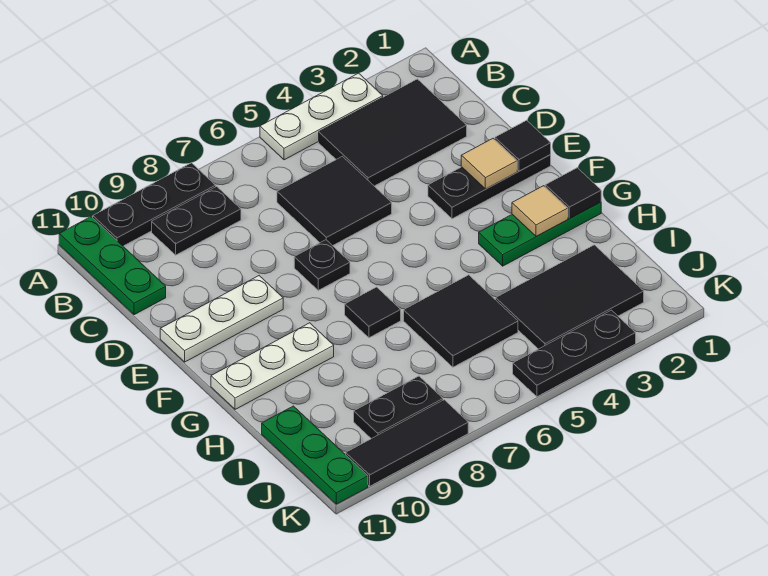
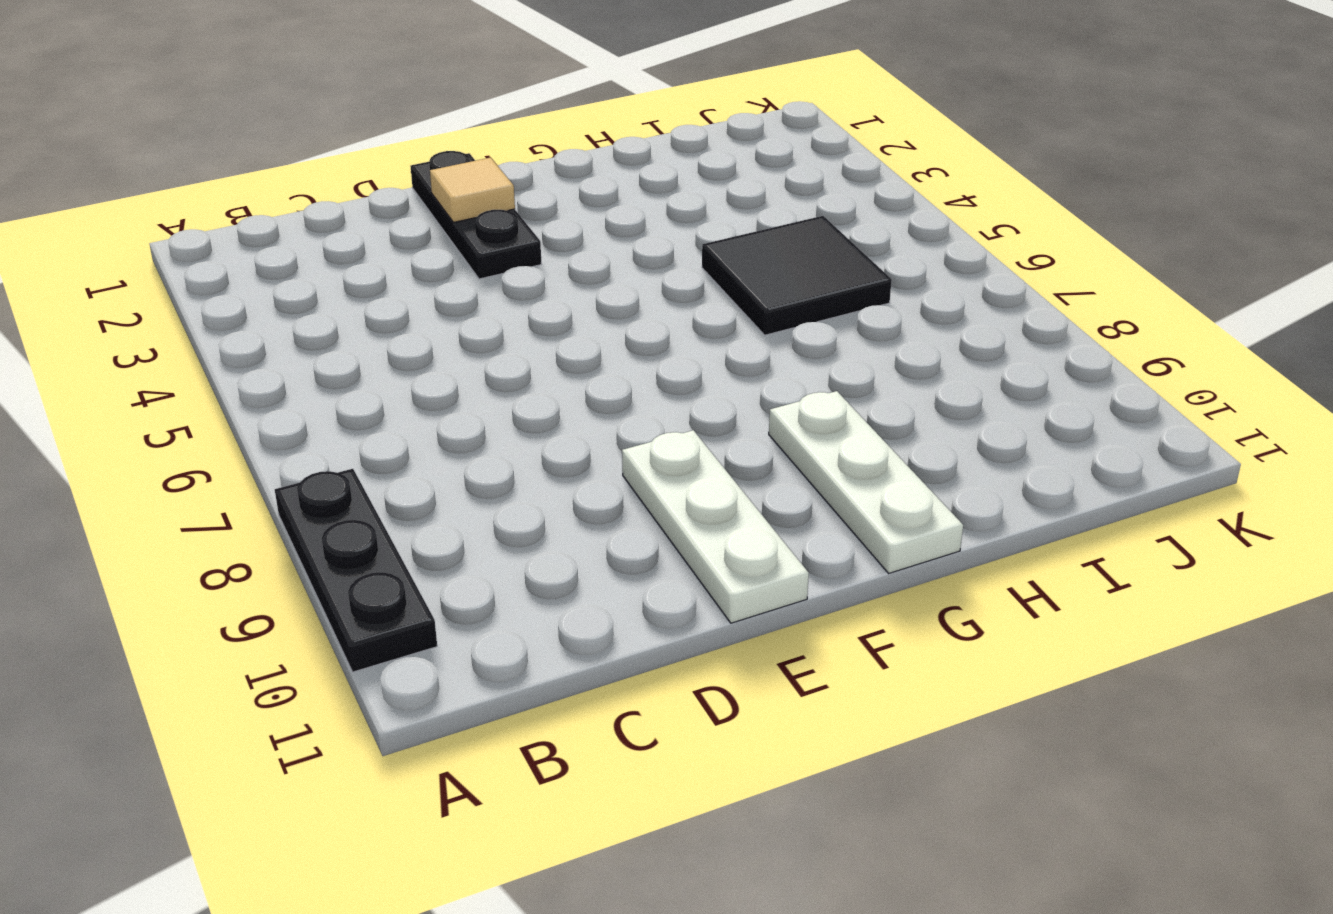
none -> white 1x3 plate [260,73,383,160]
none -> green 1x3 plate [59,217,166,315]
none -> black 2x3 tile [319,79,467,186]

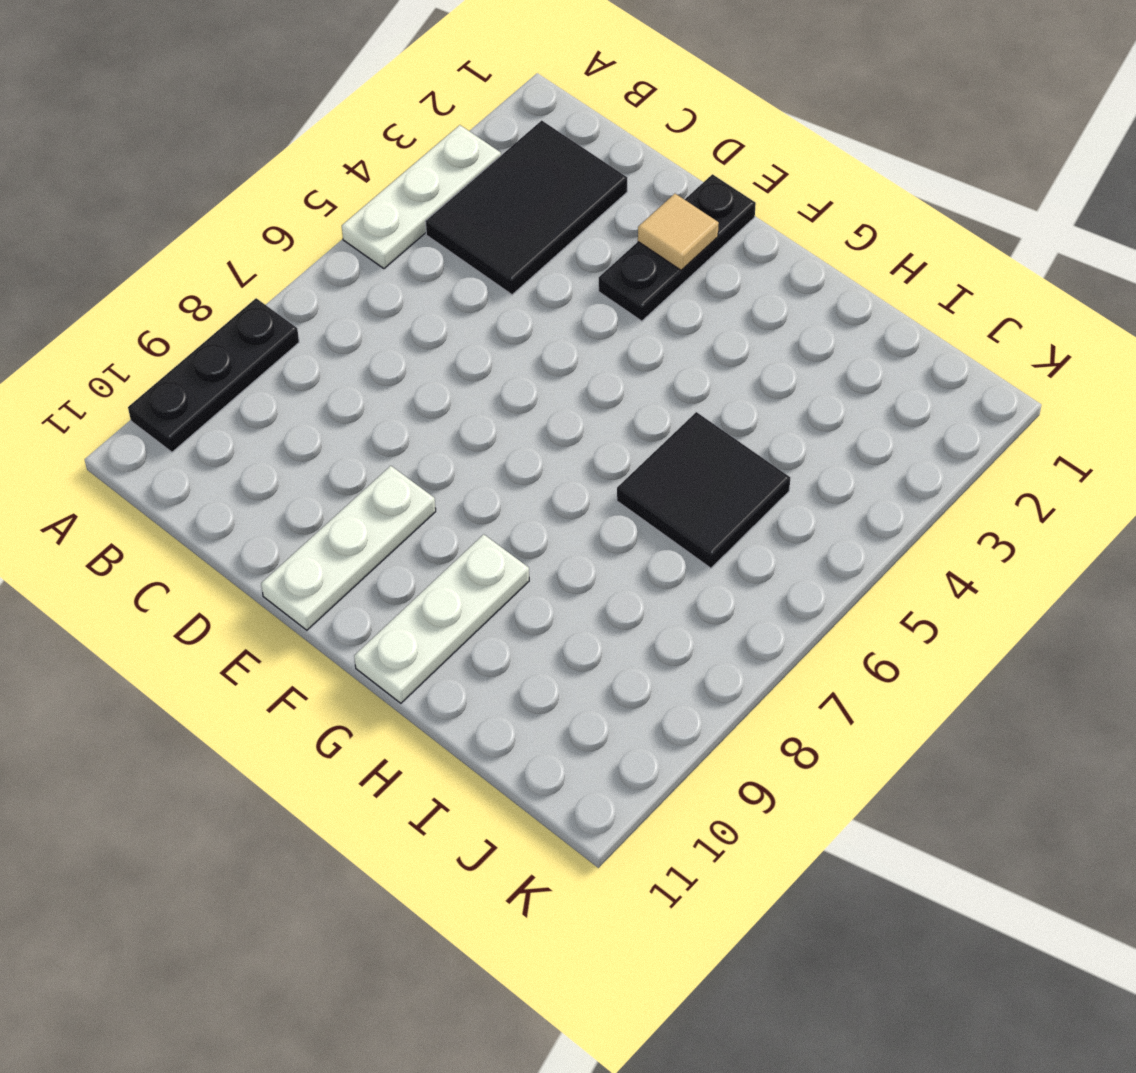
none -> green 1x3 plate [59,217,166,315]
none -> black 1x2 plate [152,187,241,255]
none -> black 2x2 tile [277,156,392,246]

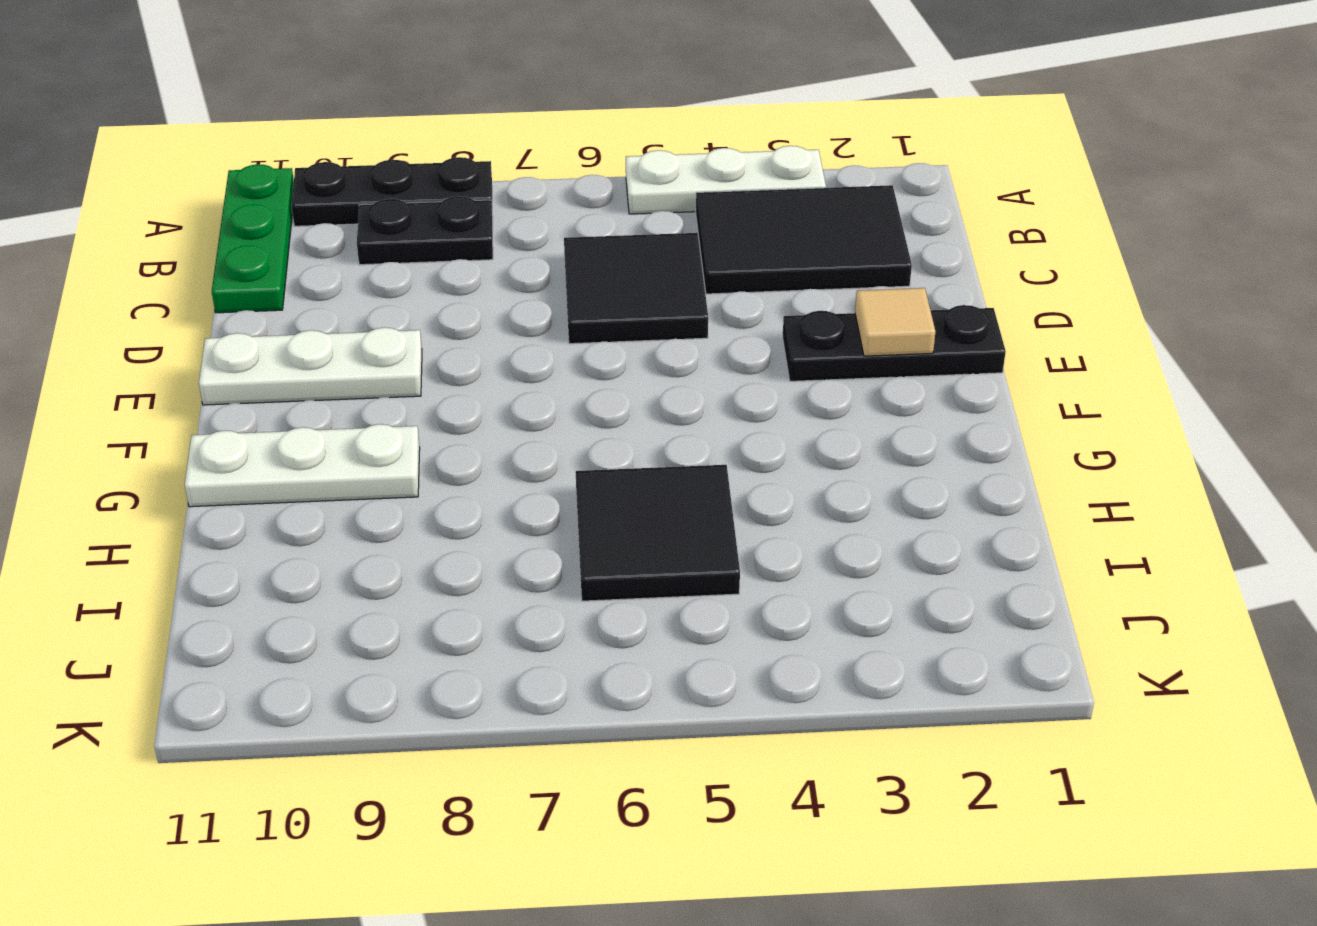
none -> black 1x1 plate [294,240,350,290]
none -> green 1x3 plate [479,202,601,266]
none -> black 1x1 tile [345,287,401,338]

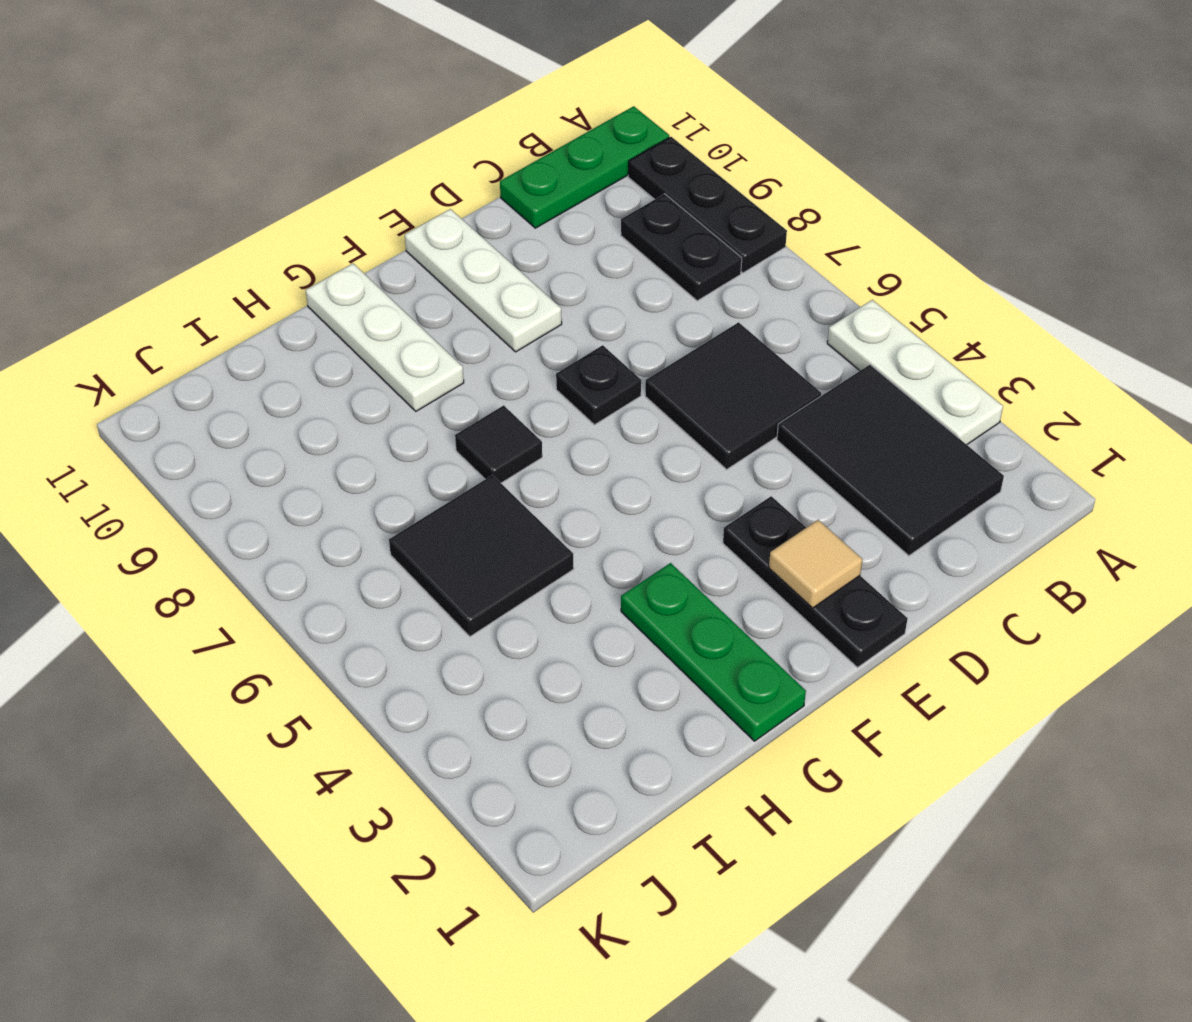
none -> black 2x3 tile [496,245,644,349]
none -> green 1x3 plate [262,406,368,504]
none -> black 1x2 plate [354,376,443,439]

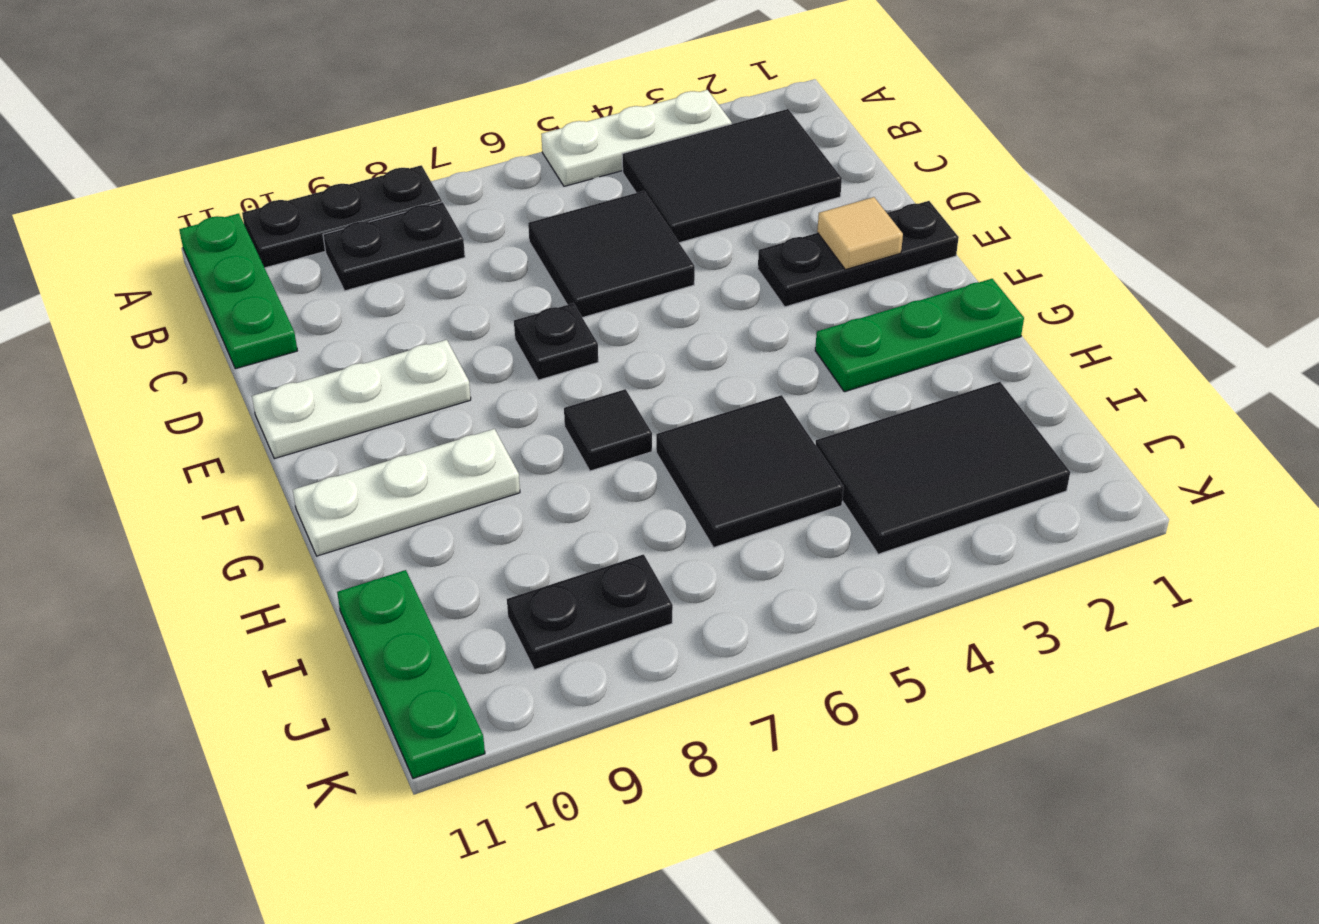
none -> black 1x3 plate [513,310,636,397]
none -> black 1x3 tile [346,400,468,486]
none -> black 1x1 tile [495,120,551,171]

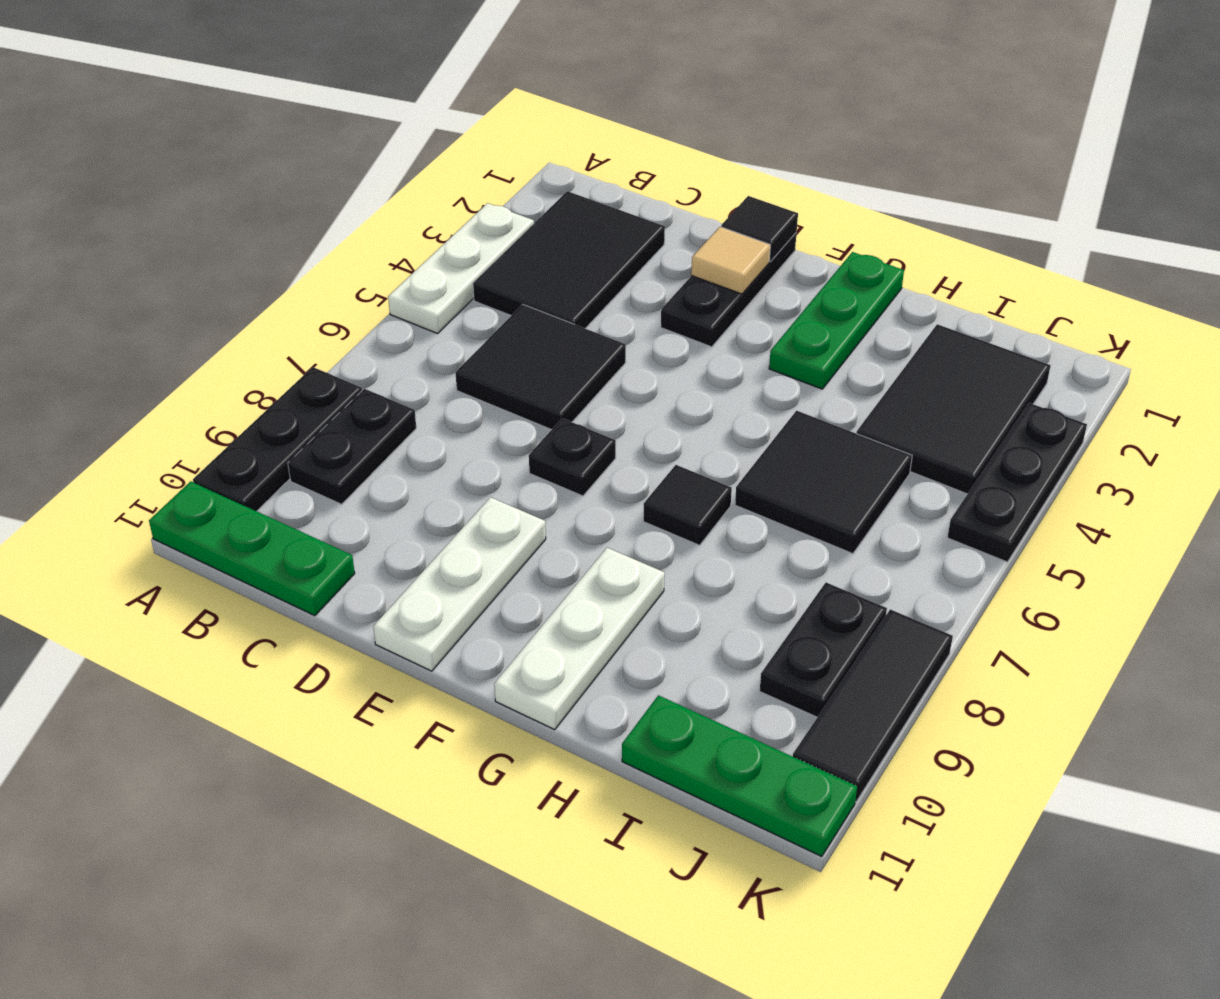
none -> black 1x1 tile [545,168,601,219]
none -> tan 1x1 tile [512,186,568,237]

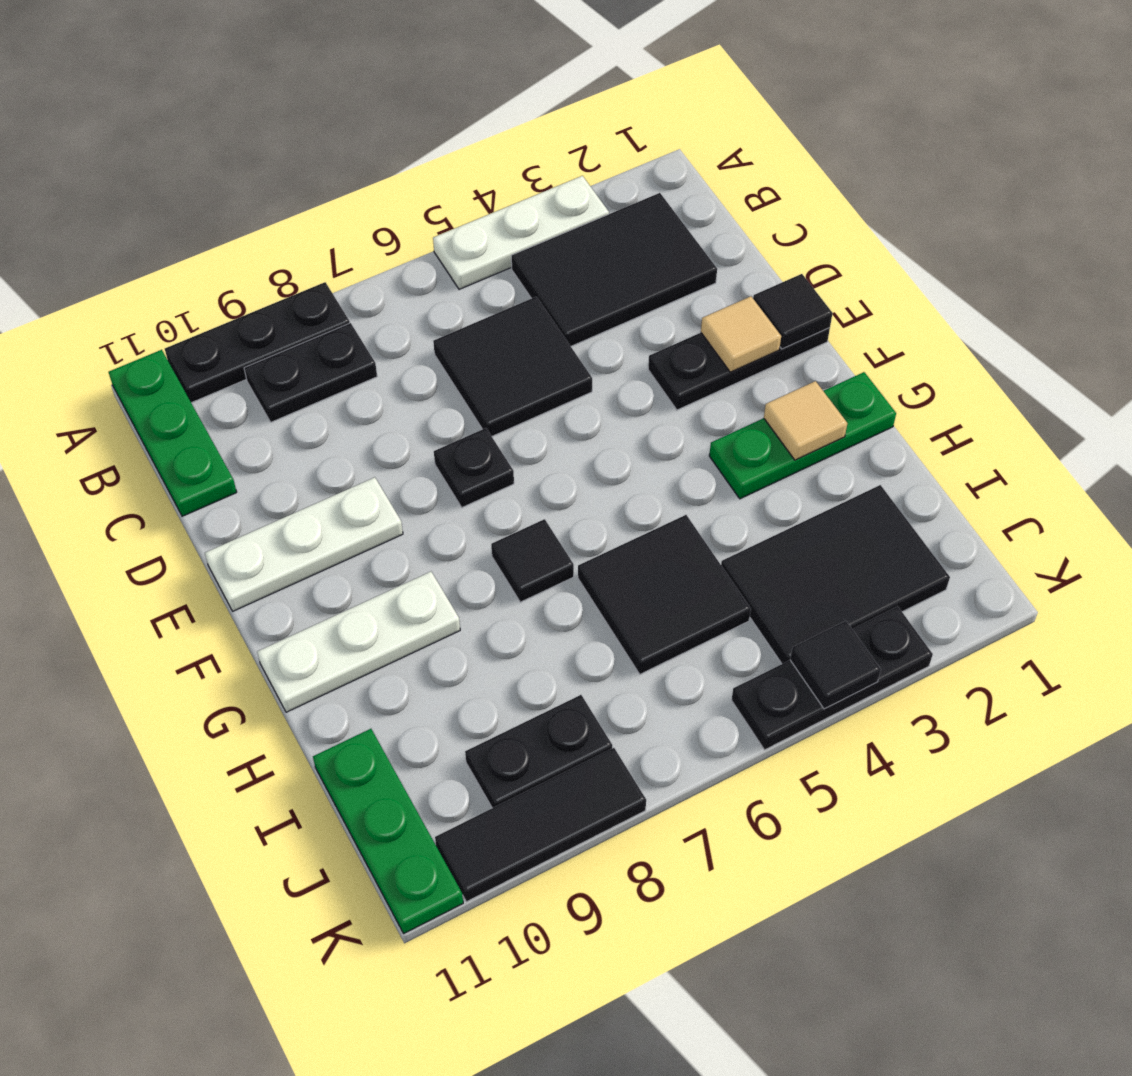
black 1x1 tile [790,621,881,709] -> black 1x1 tile moved to [545,168,601,219]

